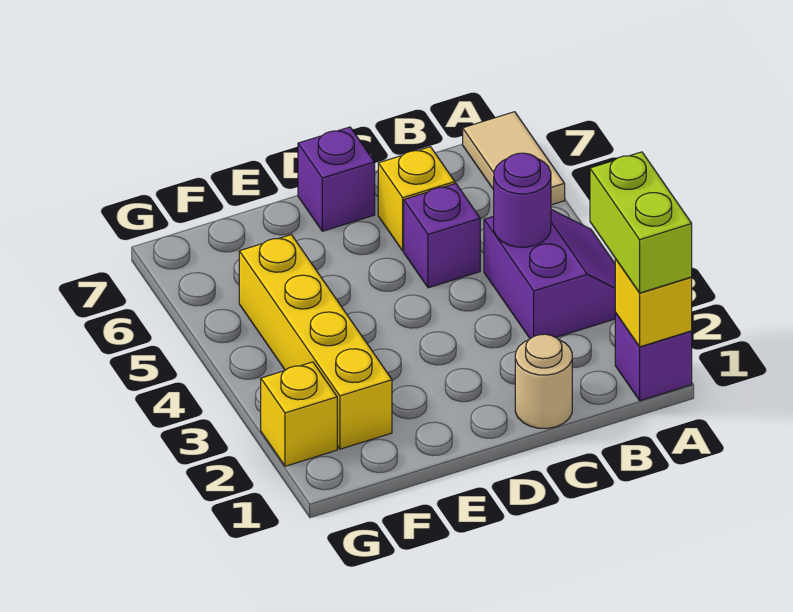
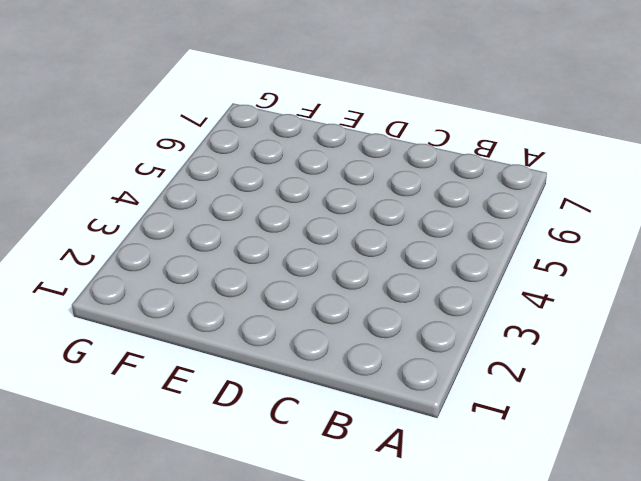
none -> purple 1x1 brick [615,313,692,401]
none -> purple 2x2 slope [484,210,615,339]
none -> tan 1x2 tile [463,112,565,205]

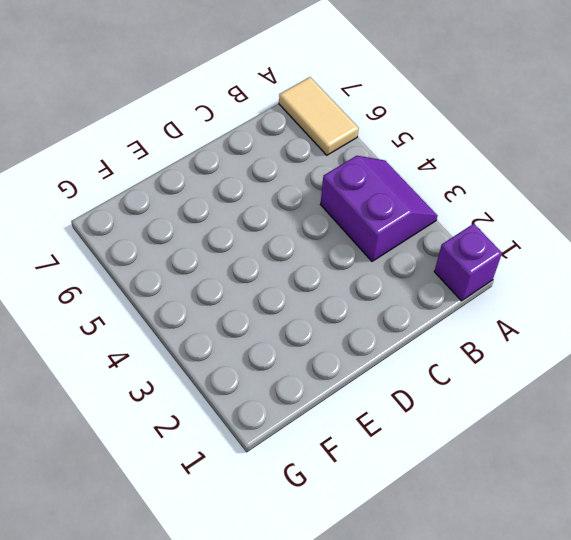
none -> tan 1x1 round brick [515,334,572,428]
none -> purple 1x1 brick [404,184,480,288]
none -> yellow 1x1 brick [378,147,455,251]

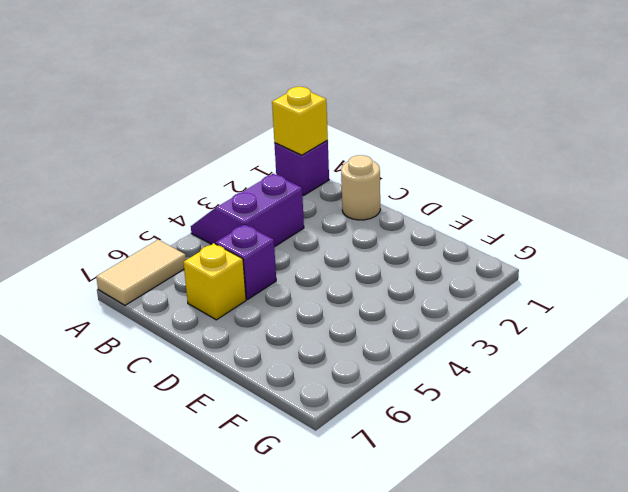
none -> purple 1x1 brick [298,127,375,231]
none -> yellow 1x4 brick [239,235,392,449]
none -> yellow 1x1 brick [261,362,337,466]

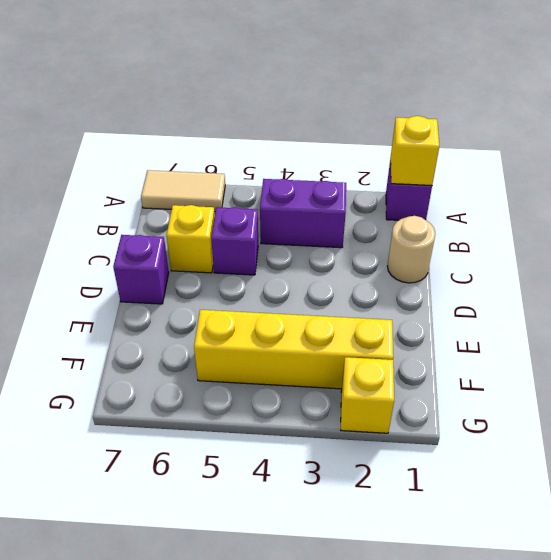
none -> purple 1x1 round brick [494,153,551,247]
none -> lime 1x2 brick [590,152,692,293]

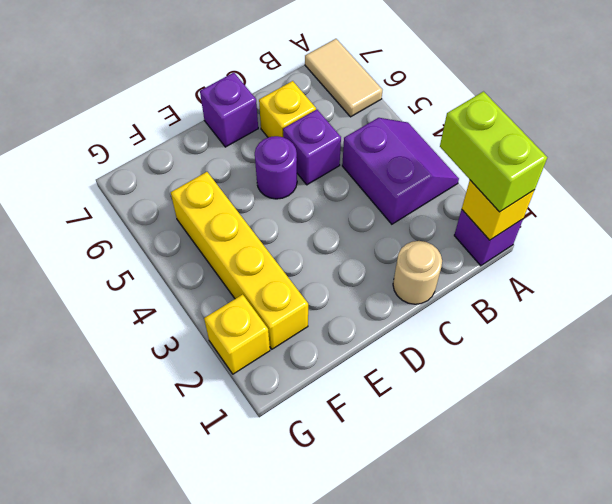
purple 1x1 round brick [255,136,297,199] -> purple 1x1 round brick moved to [494,153,551,247]

